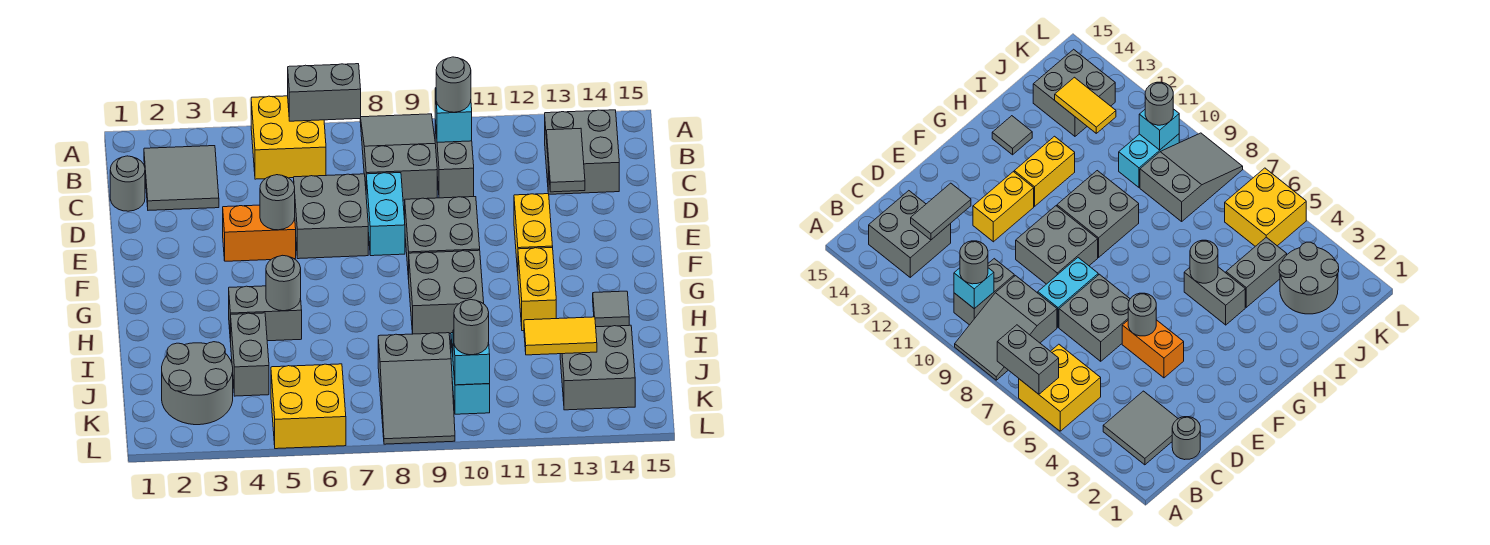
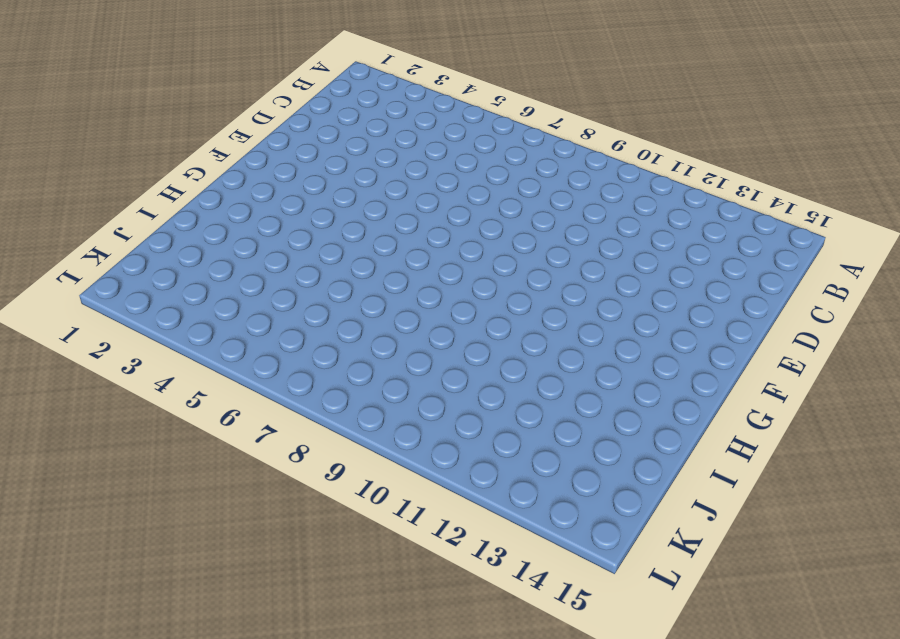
none -> yellow 2x2 brick [251,96,326,179]
none -> grey 2x3 slope [360,114,437,200]
none -> grey 2x2 tile [144,146,219,210]
none -> grey 1x2 brick [435,121,474,198]

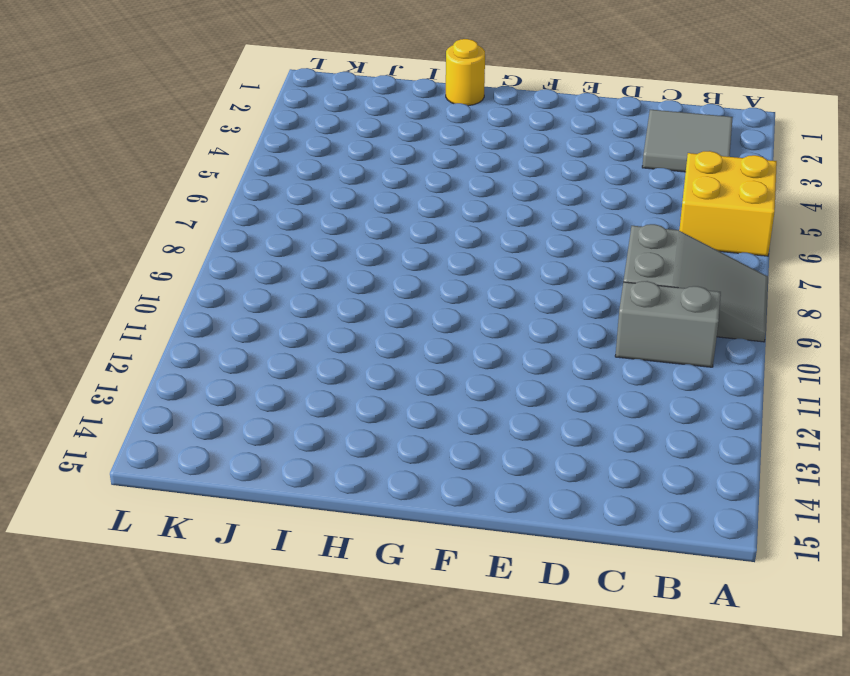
yellow 1x1 round brick [446,39,485,106] -> none
none -> grey 2x2 brick [545,110,619,194]
none -> grey 1x1 round brick [110,156,145,211]
none -> grey 2x2 brick [294,174,368,259]
none -> cyan 1x2 brick [366,173,405,256]

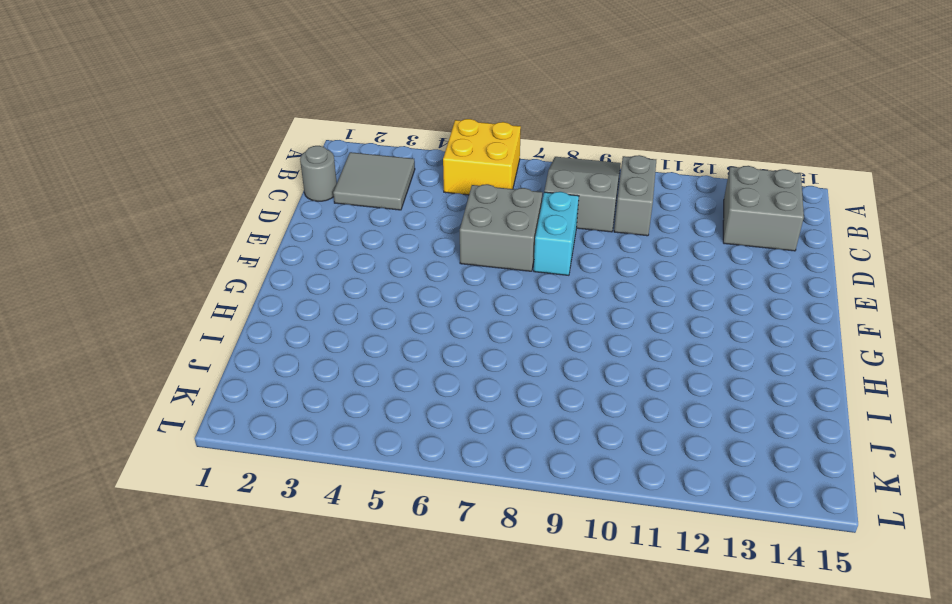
none -> orange 1x2 brick [223,205,296,261]
none -> grey 2x2 brick [405,197,480,279]
none -> yellow 1x2 brick [514,194,553,272]
none -> grey 2x2 brick [409,250,484,334]

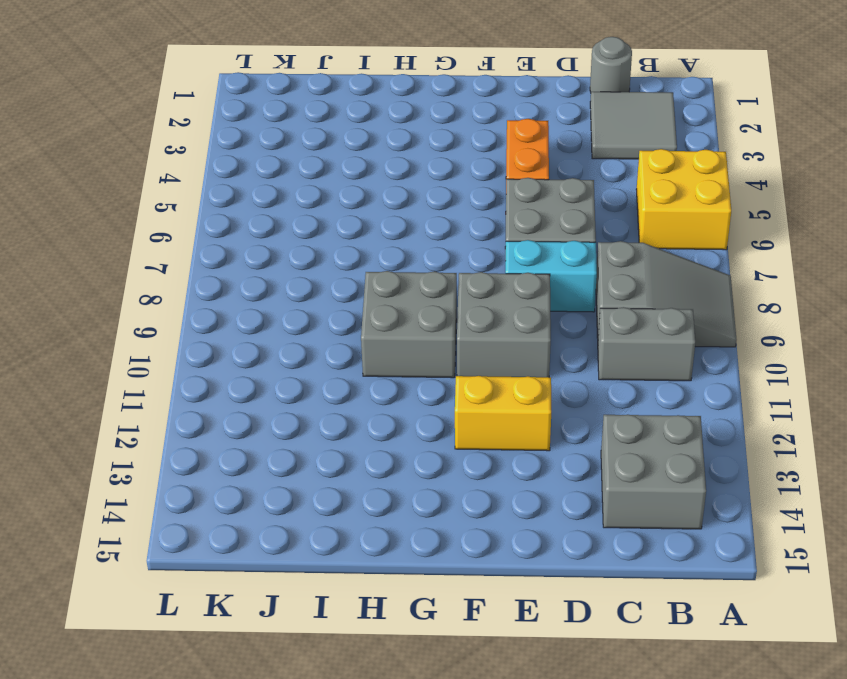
none -> yellow 1x2 brick [518,248,556,331]
none -> grey 1x2 brick [229,286,302,342]
none -> grey 1x1 tile [593,291,629,327]
none -> grey 1x2 brick [231,313,269,396]

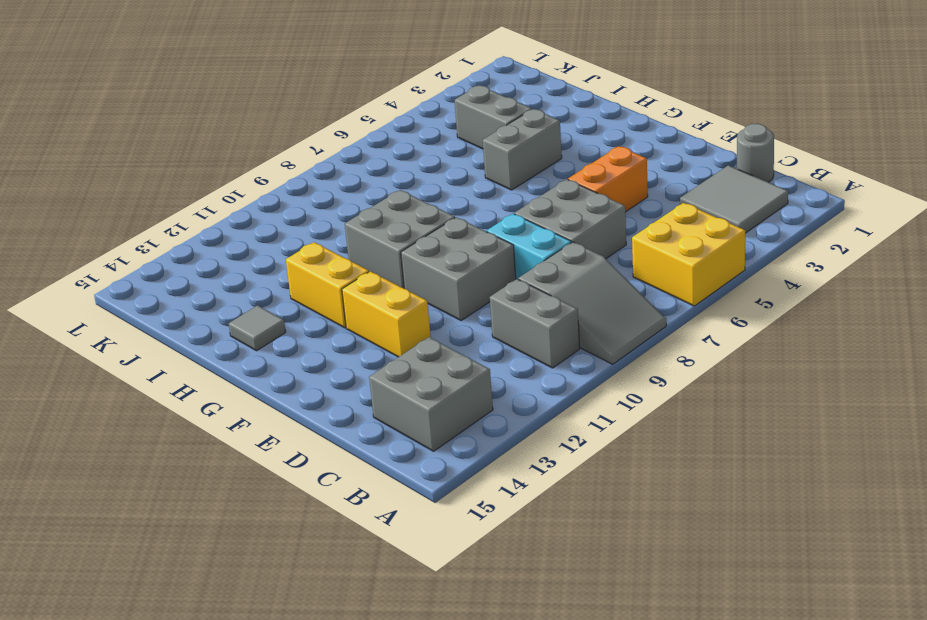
none -> grey 2x2 round brick [162,342,233,425]
none -> grey 2x3 slope [378,333,455,444]
none -> cyan 1x2 brick [451,333,490,414]
none -> grey 2x2 brick [560,325,635,410]

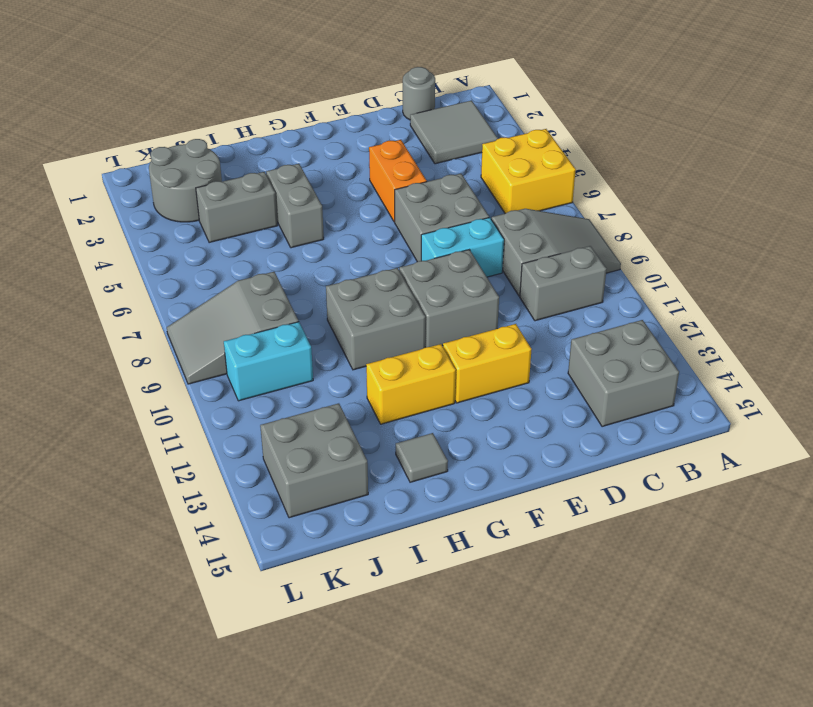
none -> yellow 2x2 brick [271,364,346,449]
none -> grey 1x2 brick [288,64,361,121]
none -> cyan 1x1 brick [435,88,472,142]
none -> grey 1x2 tile [546,128,585,192]

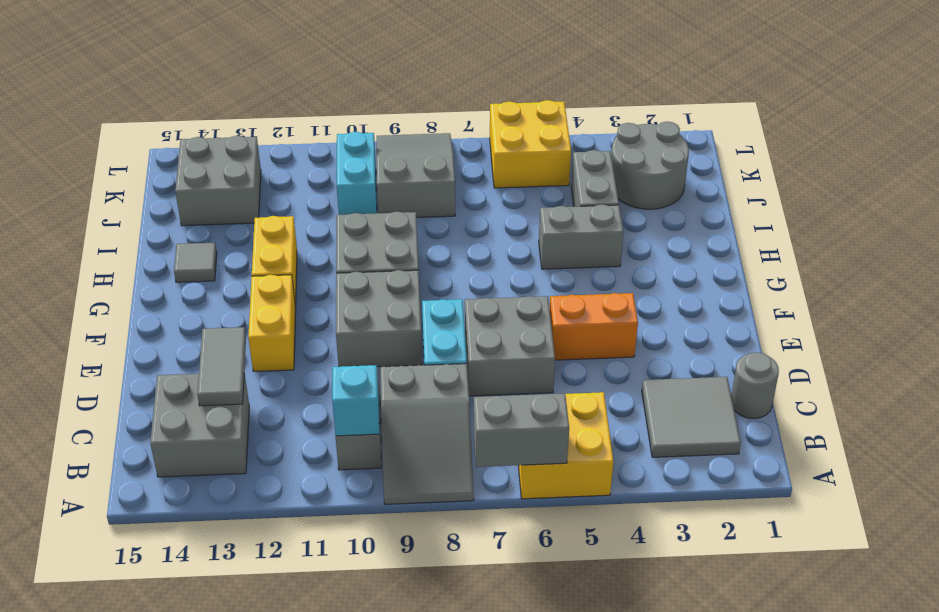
none -> grey 1x1 round brick [260,175,295,230]
none -> grey 1x1 round brick [266,255,301,311]
none -> yellow 1x2 tile [524,317,597,355]
none -> cyan 1x1 brick [453,330,490,385]

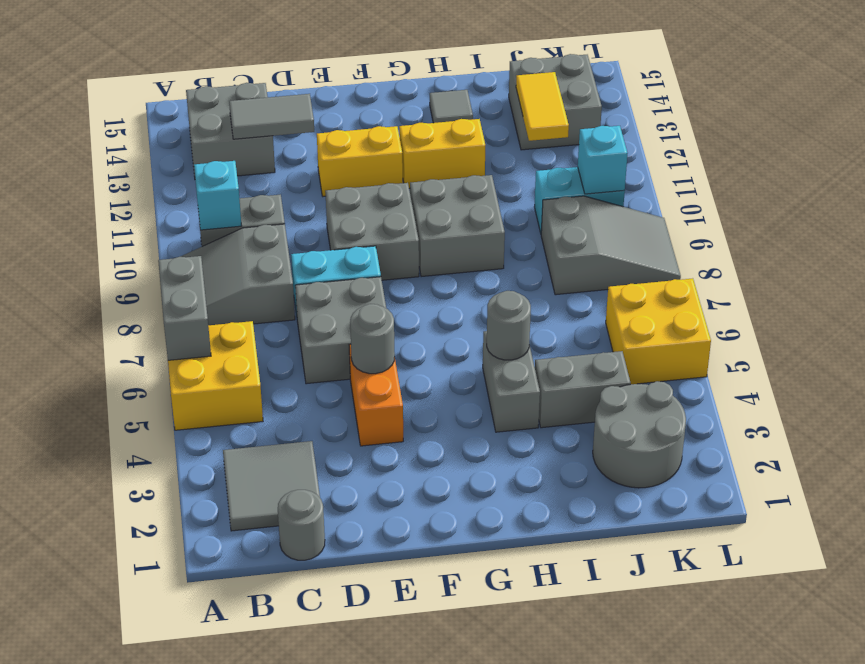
none -> grey 1x1 round brick [436,57,471,112]
none -> grey 1x1 round brick [454,300,489,355]

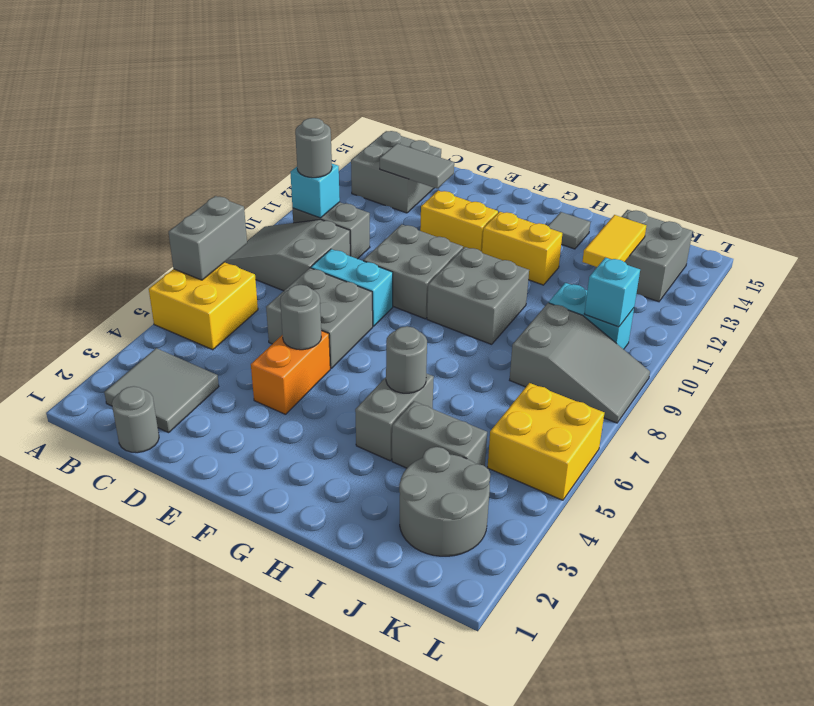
none -> grey 1x1 round brick [454,300,489,355]

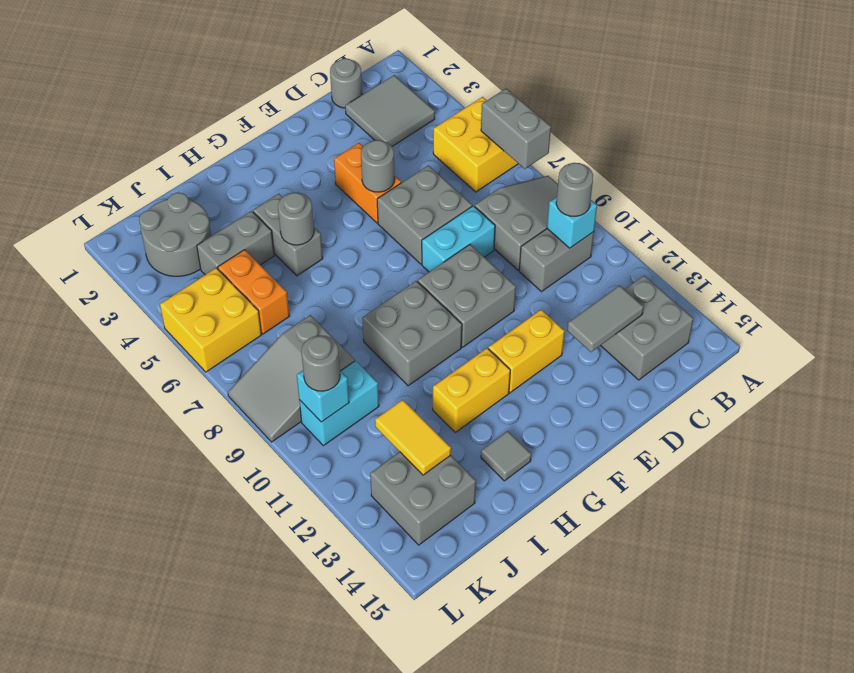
orange 1x2 brick [218,250,289,334] -> none

